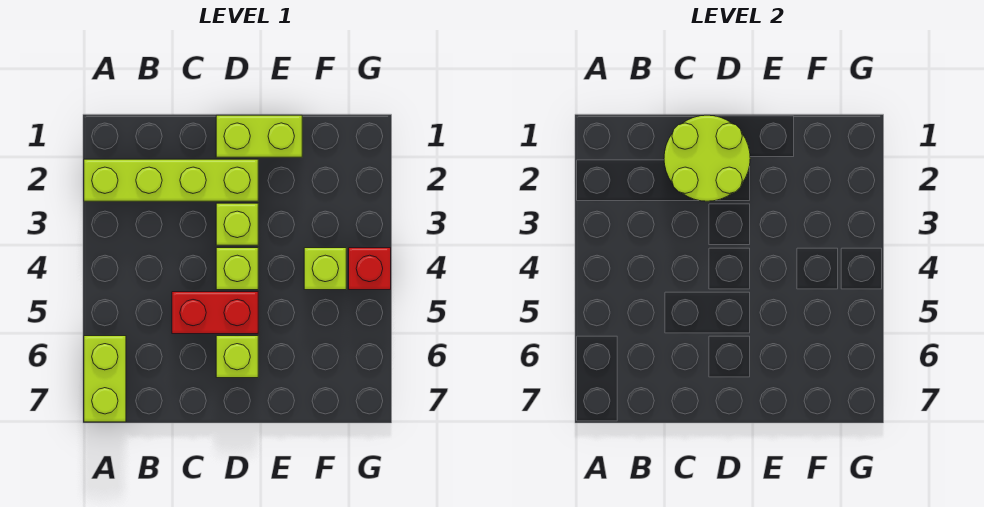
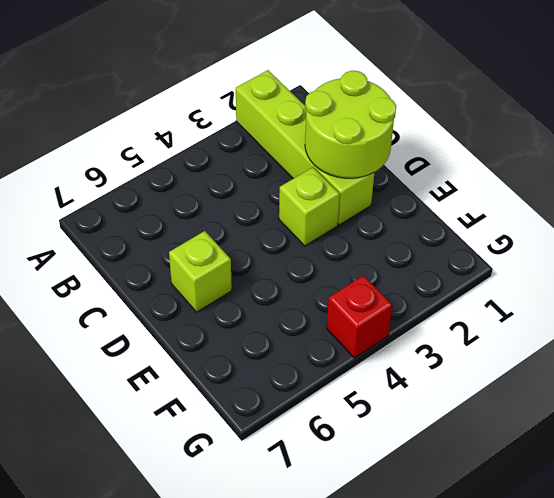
none -> lime 1x2 brick [84,336,126,422]
none -> red 1x2 brick [172,292,258,334]

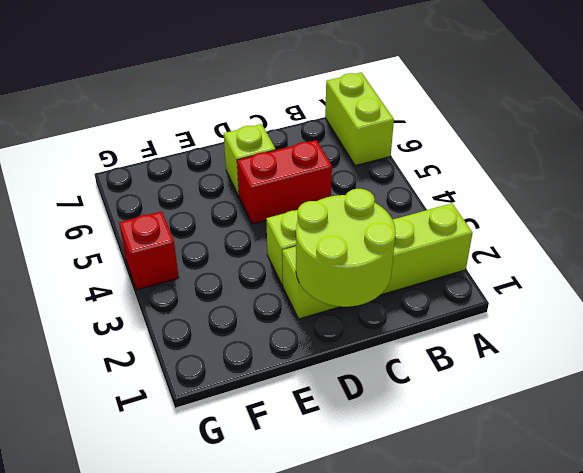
none -> lime 1x2 brick [216,115,302,157]
none -> lime 1x1 brick [216,248,258,290]

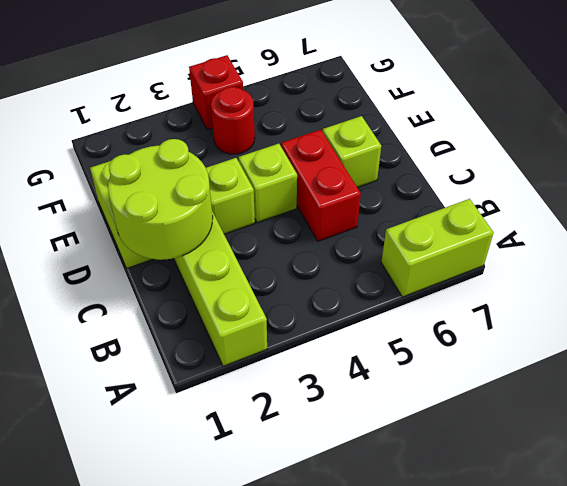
red 1x1 round brick [211,87,255,154] -> lime 1x1 brick [304,248,346,290]

